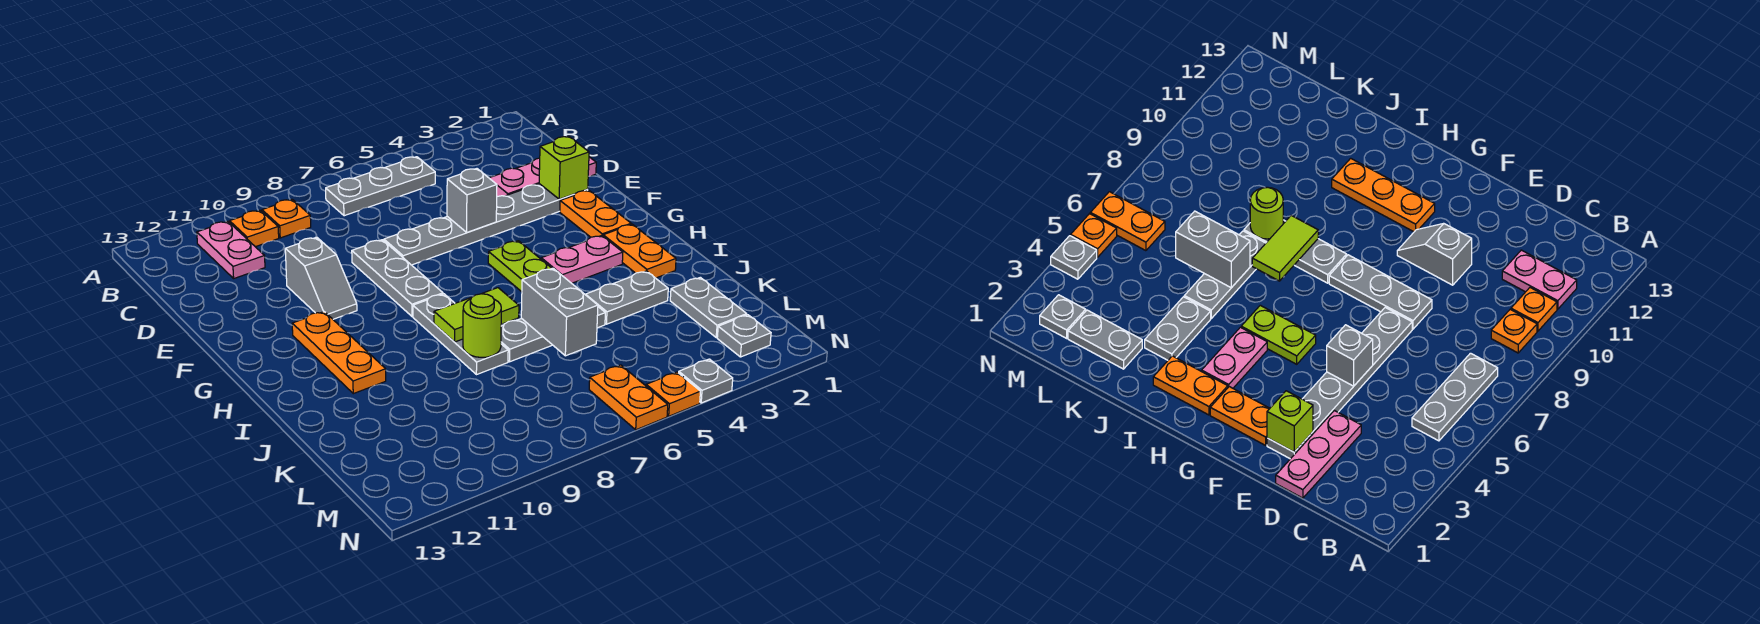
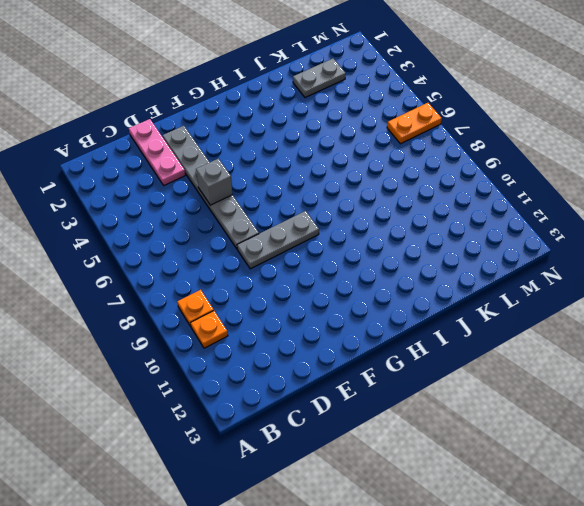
none -> grey 1x3 plate [326,157,435,216]
none -> pink 1x2 plate [197,221,265,278]
none -> grey 1x2 slope [285,237,357,319]

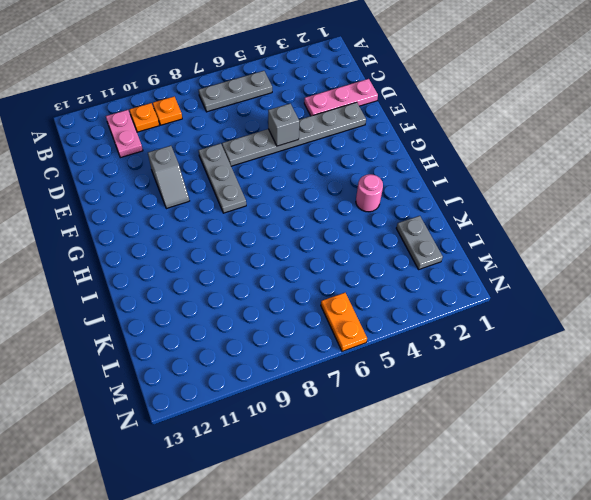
pink 1x1 round brick [356,174,383,212] -> none
none -> orange 1x2 plate [560,190,631,237]
none -> lime 1x2 plate [488,241,552,292]
none -> orange 1x3 plate [292,312,386,394]

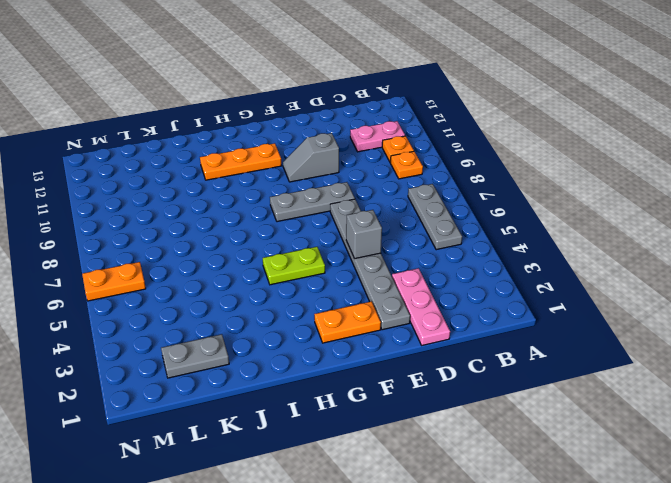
none -> orange 1x2 plate [603,224,676,278]
none -> pink 1x2 plate [541,235,623,283]
none -> grey 1x3 plate [413,294,508,375]

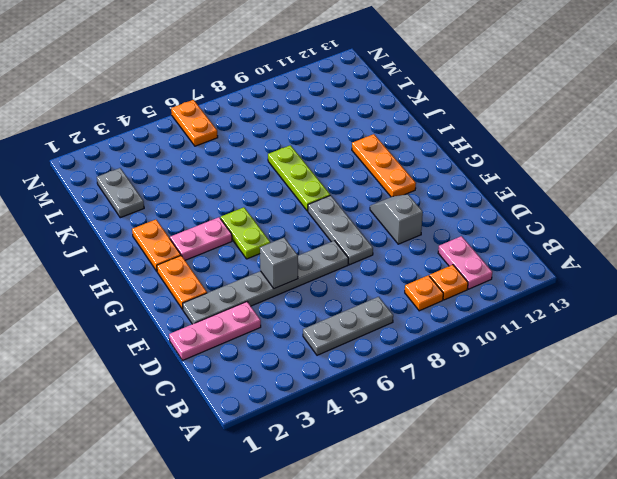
lime 1x3 plate [268,145,330,211] -> grey 1x3 plate [413,294,508,375]
none -> grey 1x2 plate [585,271,668,324]
none -> grey 1x3 plate [501,307,605,362]
none -> grey 1x1 plate [717,315,771,357]

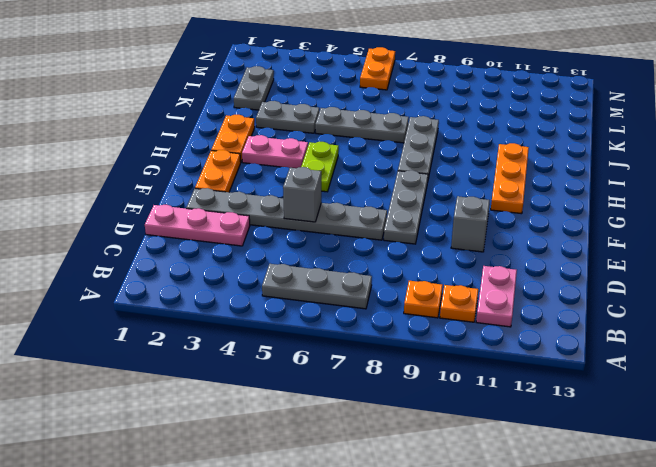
none -> grey 1x1 plate [717,315,771,357]
none -> grey 1x1 plate [679,359,733,403]
none -> orange 1x1 plate [646,372,700,416]

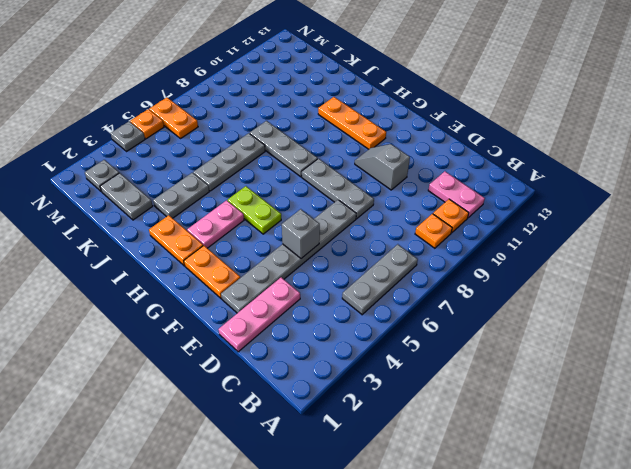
none -> lime 1x1 brick [539,136,589,199]
none -> lime 1x2 tile [434,288,519,342]
none -> grey 1x2 brick [521,268,598,356]

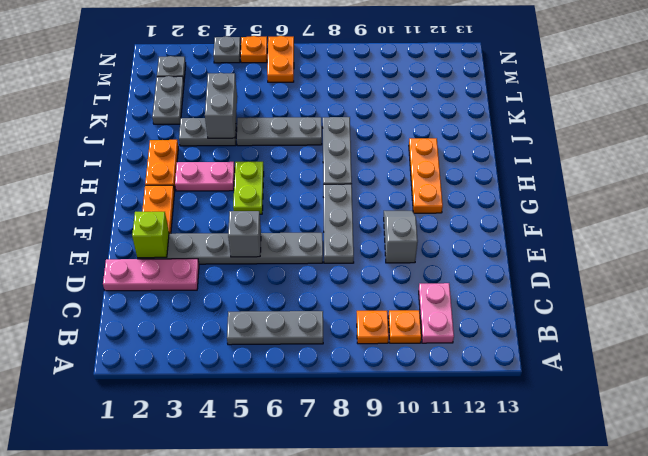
grey 1x2 brick [205,73,237,138] -> grey 1x2 brick moved to [521,268,598,356]
none -> lime 1x2 tile [434,288,519,342]
none -> lime 1x1 round brick [463,294,501,357]

